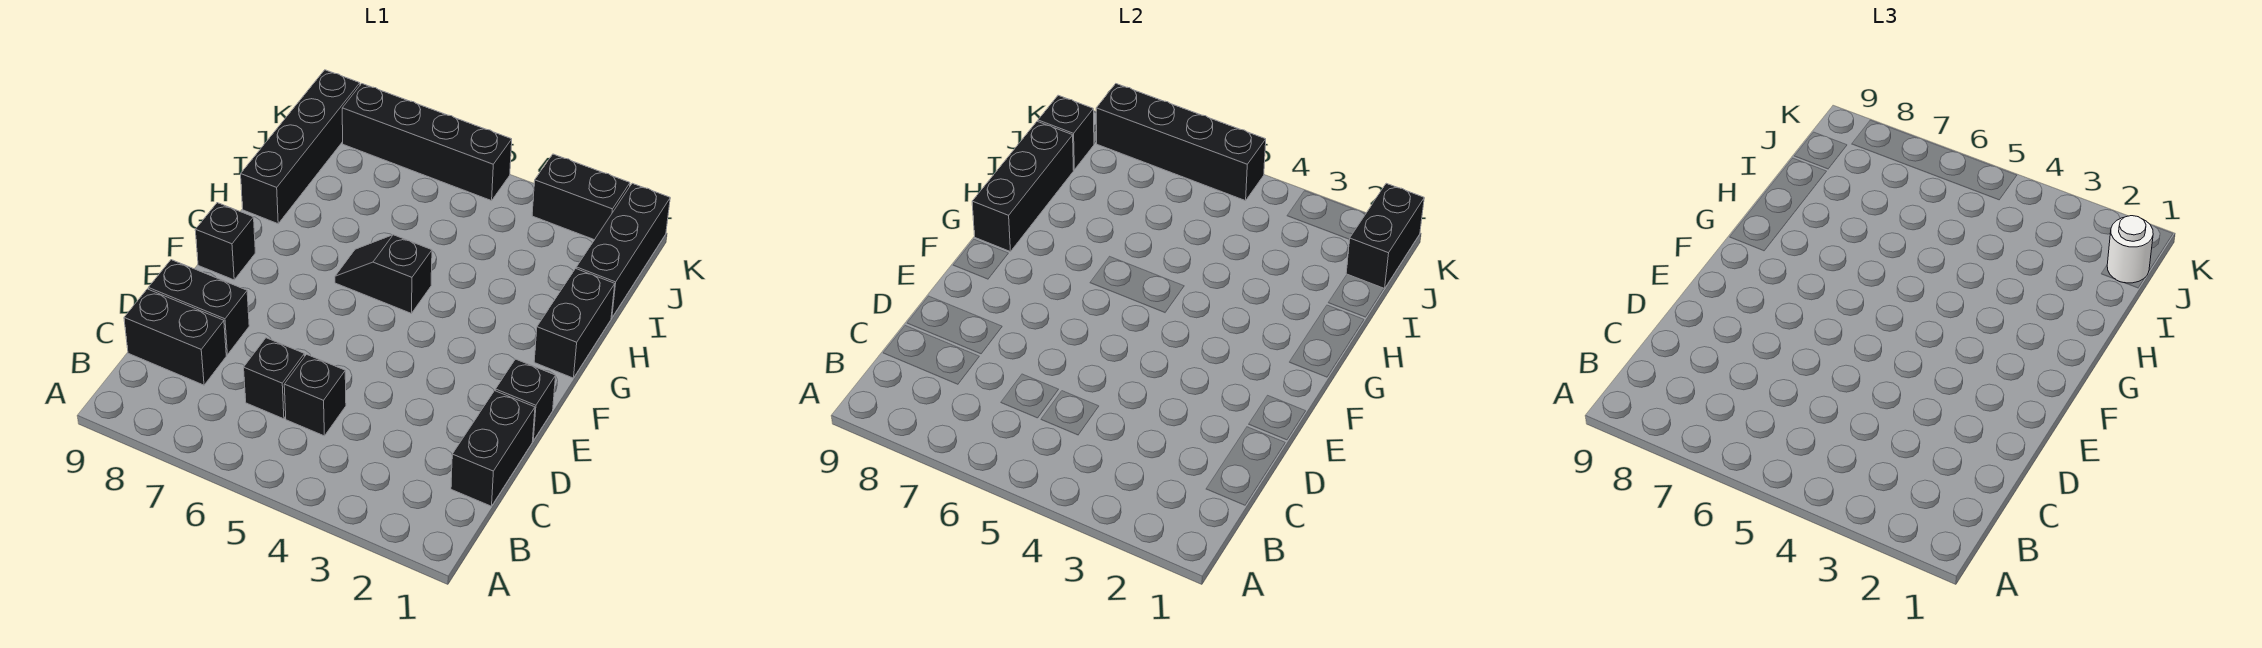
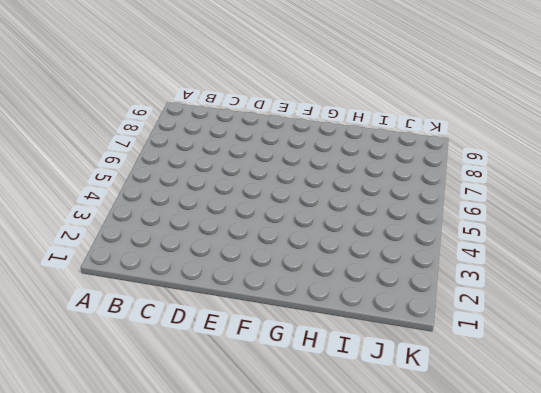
none -> black 1x2 brick [451,391,535,506]
none -> black 1x1 brick [284,354,346,436]
none -> black 1x1 brick [244,338,305,419]

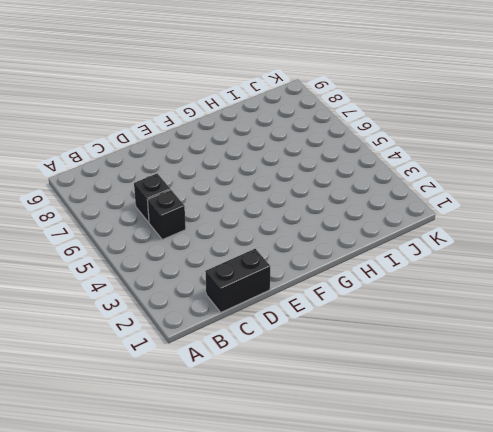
none -> black 1x2 brick [124,289,226,385]
none -> black 1x2 brick [148,260,249,355]
none -> black 1x1 brick [495,359,556,441]

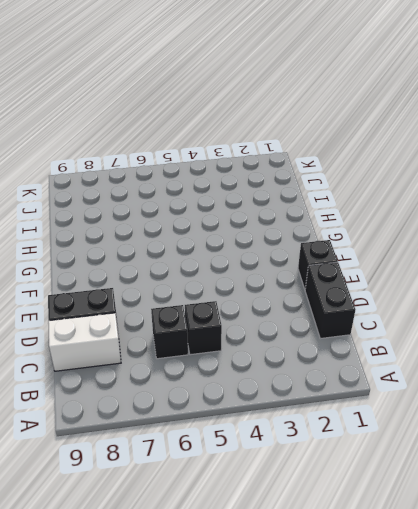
white 1x2 brick [48,313,121,371] -> black 1x2 brick [124,289,226,385]
none -> black 1x1 brick [195,203,255,280]
none -> black 1x2 brick [534,269,615,378]
none -> black 1x2 slope [335,235,432,313]

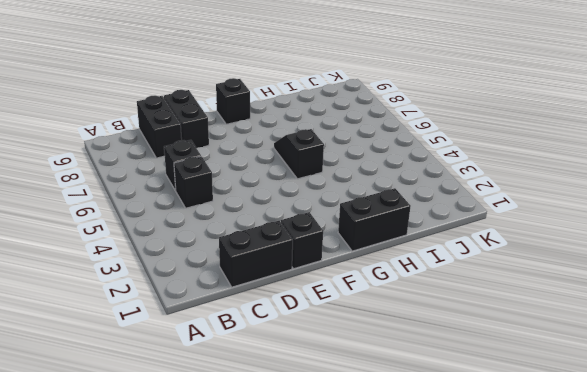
none -> black 1x4 brick [241,70,360,224]
none -> black 1x3 brick [576,183,670,318]
none -> black 1x2 brick [532,154,630,240]

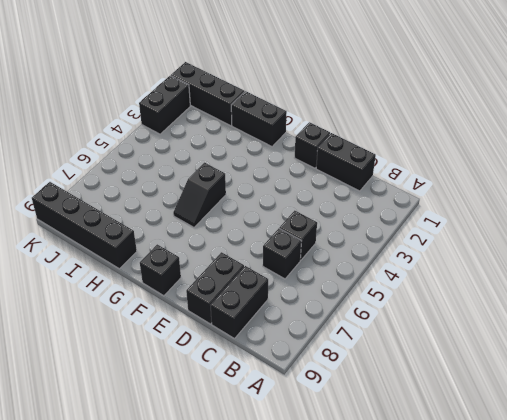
none -> black 1x4 brick [342,84,512,201]
none -> black 1x3 brick [972,121,1074,252]
none -> black 1x2 brick [1346,183,1424,289]

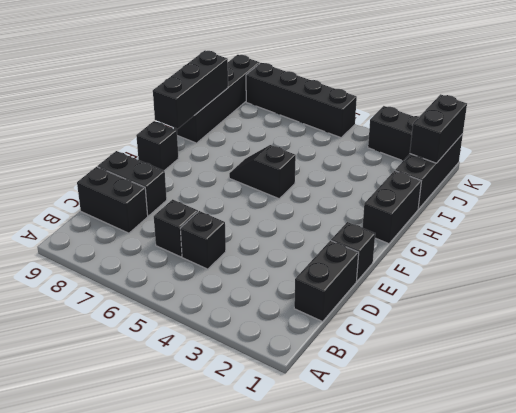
none -> black 1x1 brick [1038,95,1094,170]
none -> black 1x4 brick [1096,84,1266,201]
none -> white 1x1 round brick [2107,216,2153,283]

